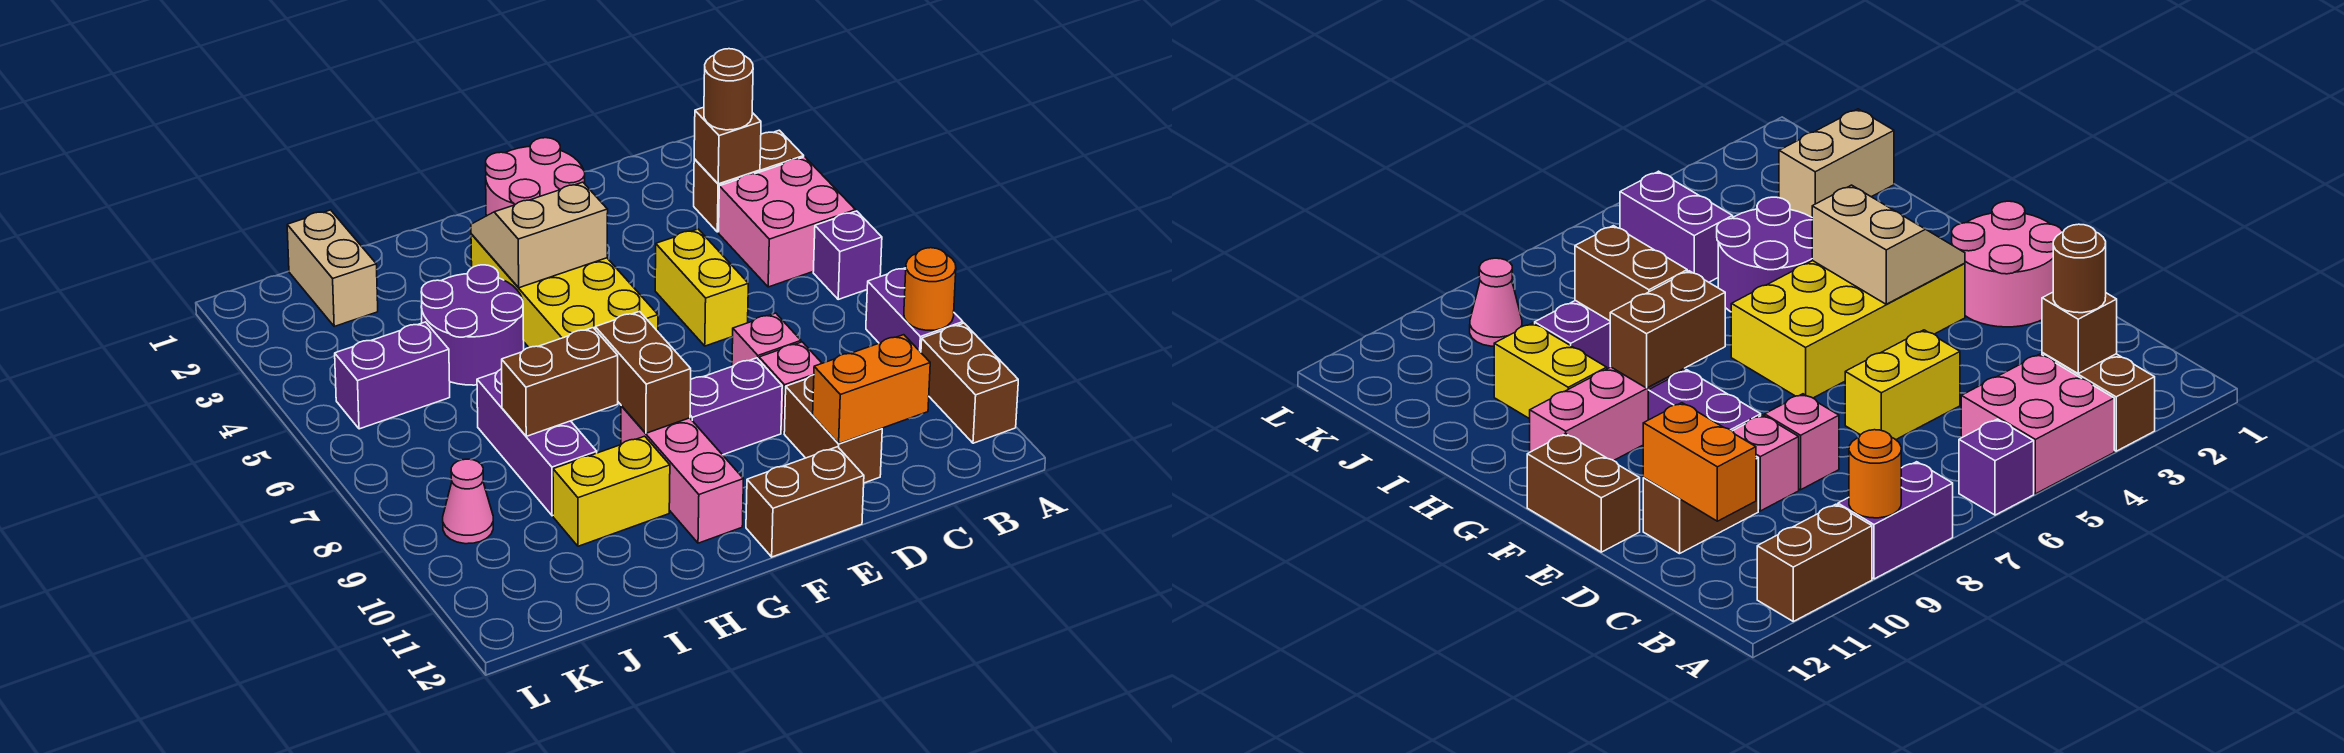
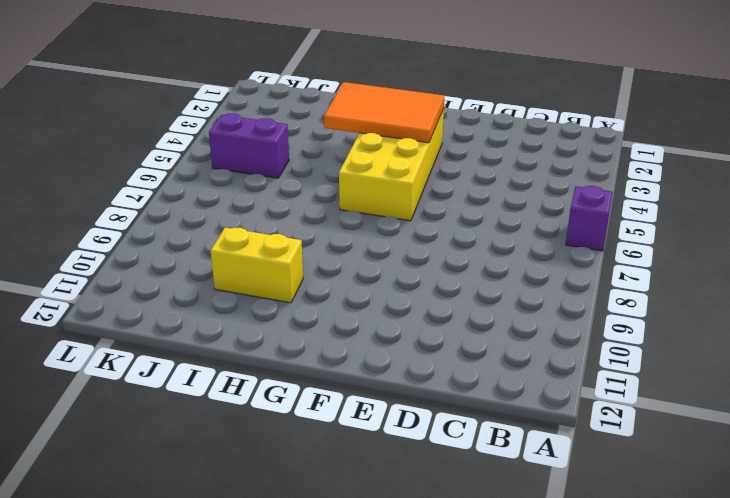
orange 2x3 tile [324,82,444,143] -> tan 2x2 slope [471,182,608,288]
none -> brown 1x2 brick [694,130,804,232]
none -> pink 2x2 brick [719,157,856,287]
none -> purple 1x2 brick [866,268,963,352]

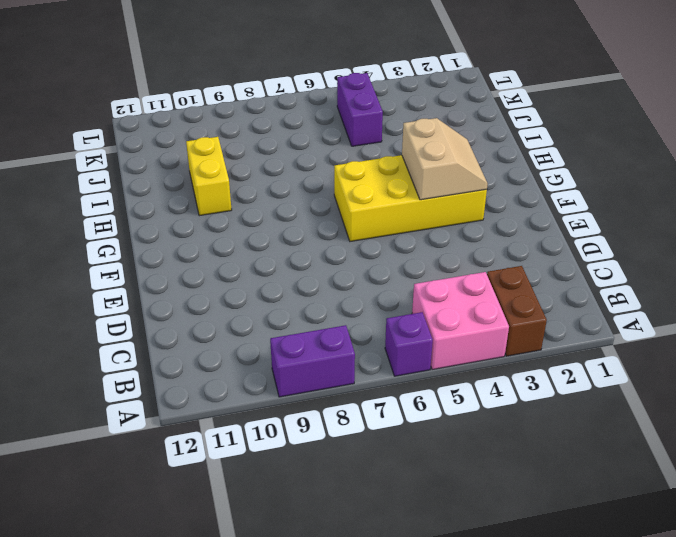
none -> brown 1x2 brick [921,323,1018,443]
none -> yellow 1x2 brick [655,229,748,346]
none -> pink 1x1 brick [732,313,801,366]

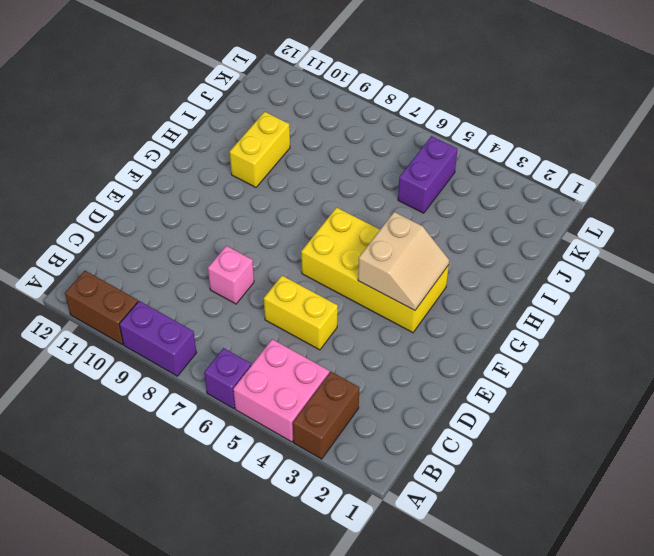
none -> pink 1x1 brick [759,342,822,433]
none -> brown 1x2 brick [784,375,882,483]
none -> pink 2x2 round brick [486,138,585,216]

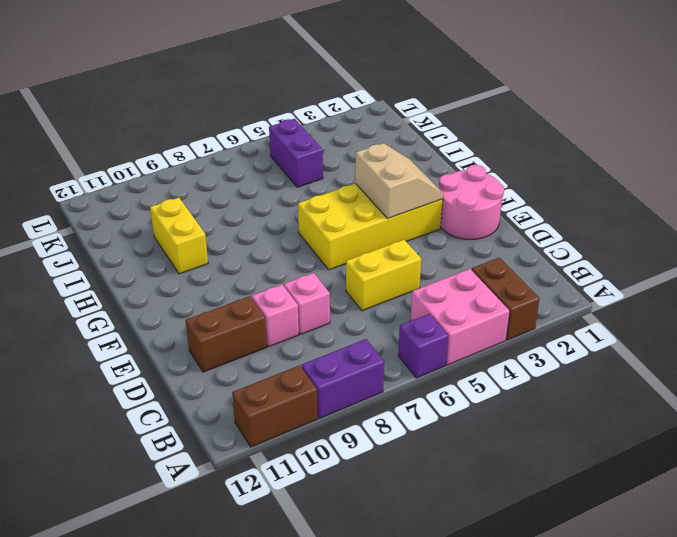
none -> purple 1x2 brick [690,358,782,455]
none -> brown 1x2 brick [746,447,864,557]
none -> pink 1x3 brick [621,406,743,543]

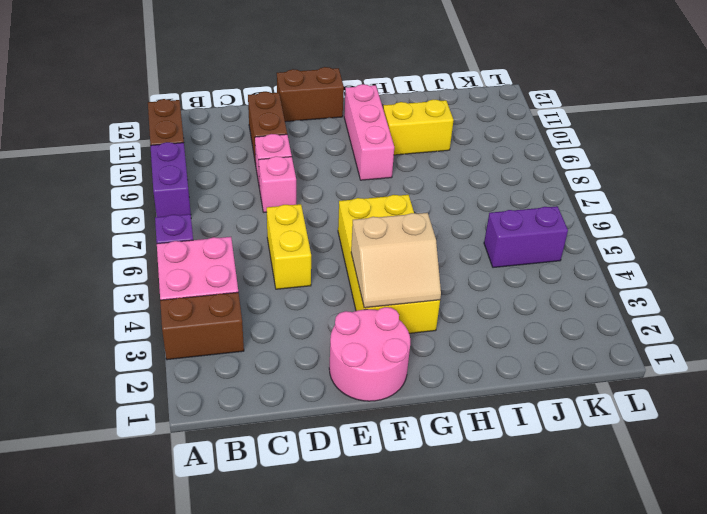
none -> purple 1x2 brick [690,358,782,455]
none -> purple 2x2 round brick [421,265,524,385]
none -> purple 1x3 brick [477,369,597,516]

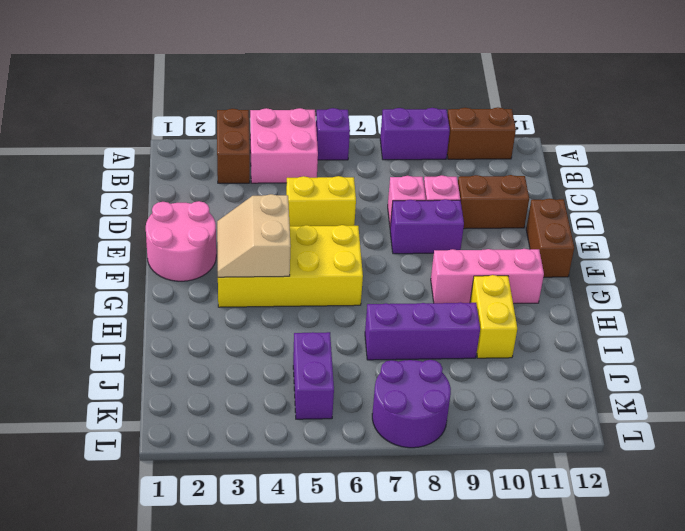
purple 1x2 brick [390,199,464,254] -> purple 1x2 brick turned to [690,358,782,455]
purple 2x2 round brick [372,360,451,448] -> purple 2x2 round brick moved to [421,265,524,385]
none -> tan 1x2 brick [287,210,378,326]
none -> pink 1x1 cone [443,459,493,544]
none -> orange 1x1 round brick [904,248,956,330]

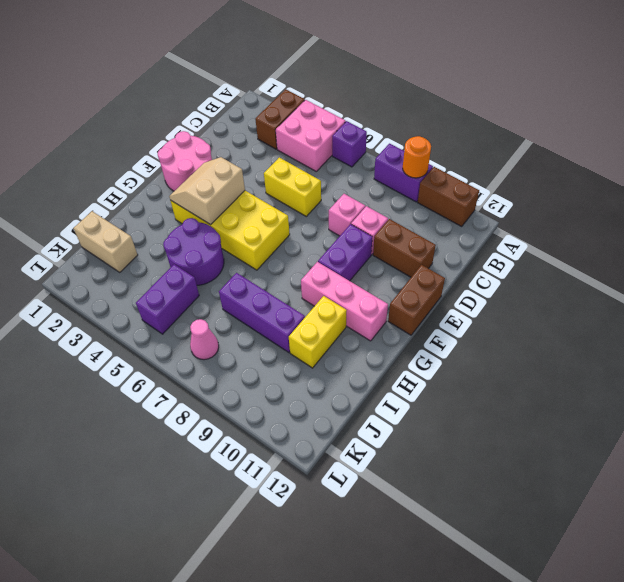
pink 1x1 cone [190,319,219,360] -> pink 1x1 cone moved to [443,459,493,544]
none -> brown 1x1 brick [694,107,761,184]
none -> orange 1x2 brick [813,335,930,444]
none -> brown 1x2 brick [595,311,691,433]

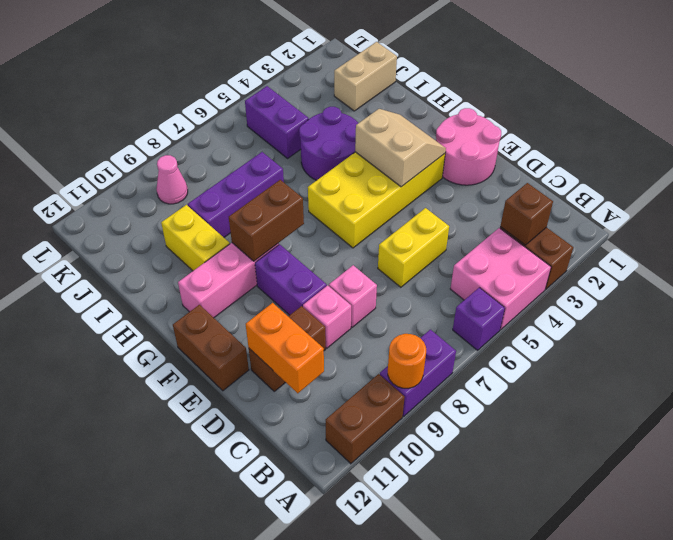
none -> brown 1x2 brick [502,328,618,436]
none -> brown 1x1 round brick [704,49,753,130]

